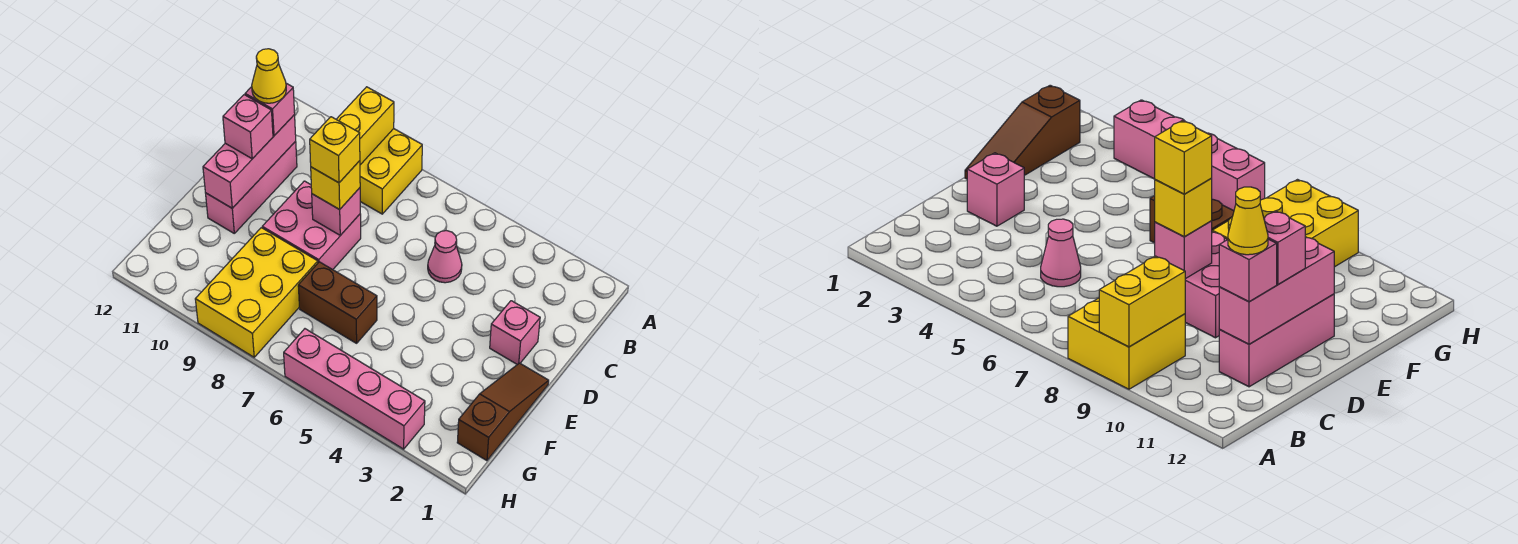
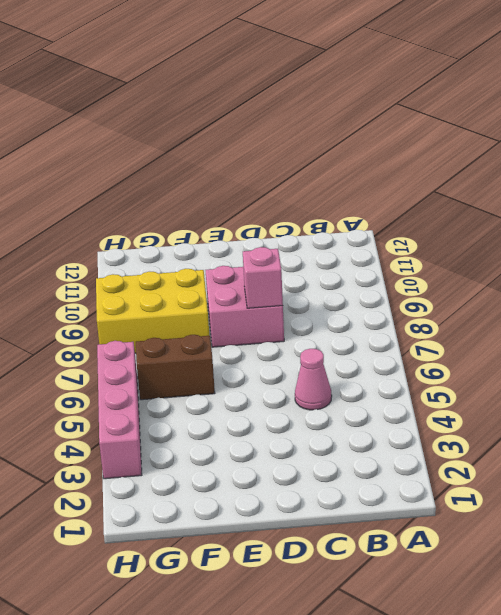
brown 1x2 brick [136,335,215,400] -> brown 1x2 brick turned to [298,262,377,343]
none -> yellow 2x2 brick [360,129,422,214]
none -> pink 1x3 brick [206,142,297,233]
none -> pink 1x1 brick [490,301,540,365]

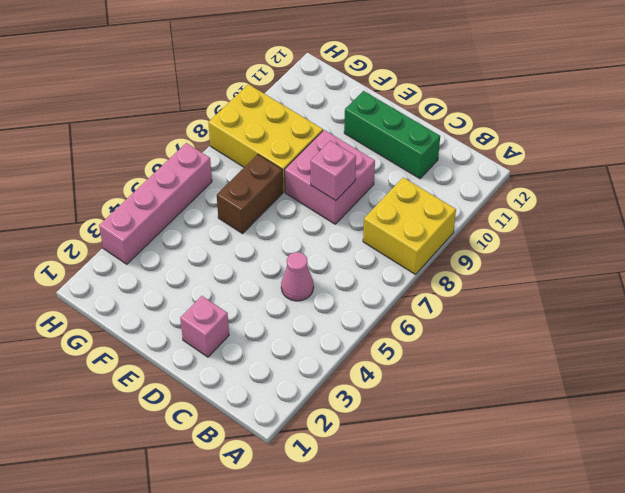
green 1x3 brick [344,91,440,179] -> pink 1x3 brick [206,142,297,233]
none -> brown 1x3 slope [457,363,549,461]
none -> yellow 1x2 brick [336,87,394,165]
none -> pink 1x3 brick [203,115,296,208]

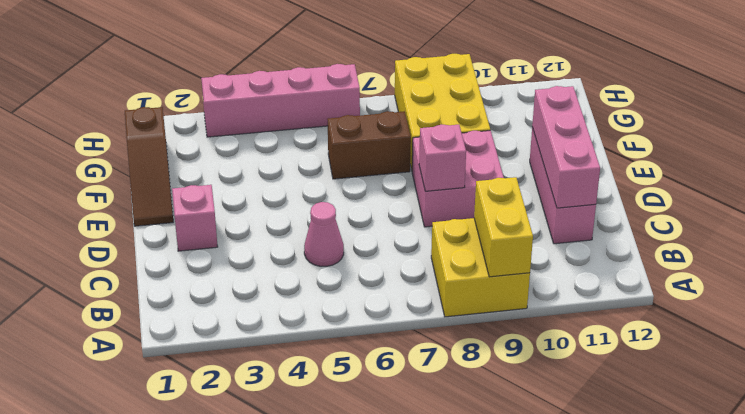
none -> pink 1x1 brick [245,83,295,136]
none -> yellow 1x1 brick [311,161,360,210]
none -> pink 1x1 brick [223,95,273,159]

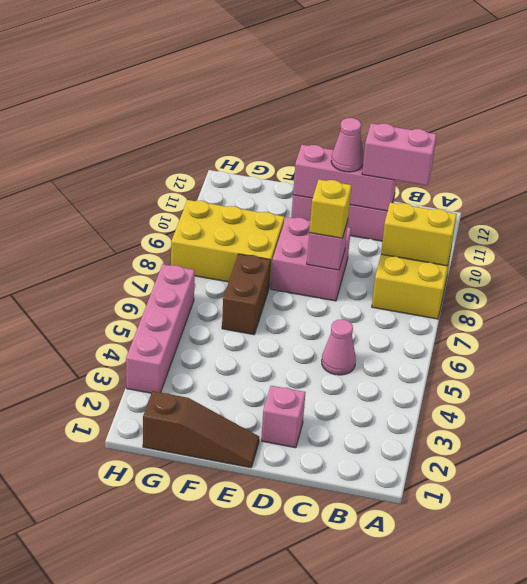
pink 1x2 brick [362,123,437,185] -> pink 1x1 brick [245,83,295,136]
pink 1x1 cone [331,118,364,172] -> pink 1x1 brick [223,95,273,159]
none -> yellow 1x1 cone [252,49,286,103]
none -> yellow 1x1 brick [310,117,360,183]

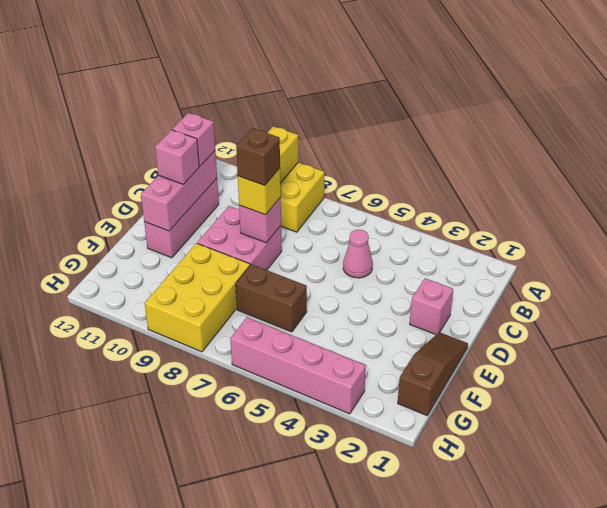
brown 1x1 brick [236,128,280,186] -> yellow 1x1 brick [310,117,360,183]
none -> yellow 1x1 cone [252,49,286,103]

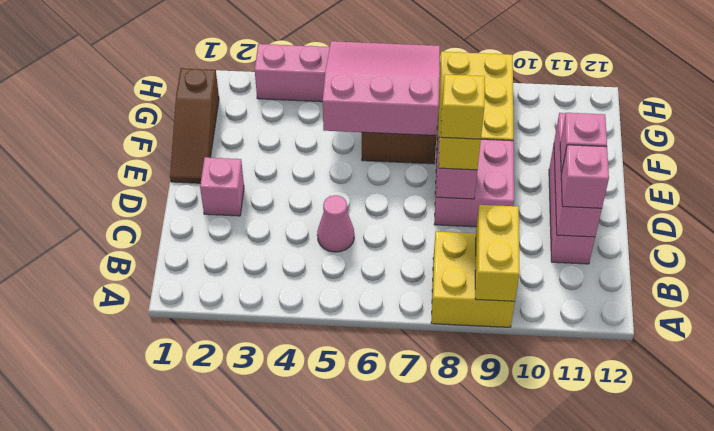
pink 3x3 slope [323,41,440,136] -> none
none -> yellow 1x1 cone [252,49,286,103]

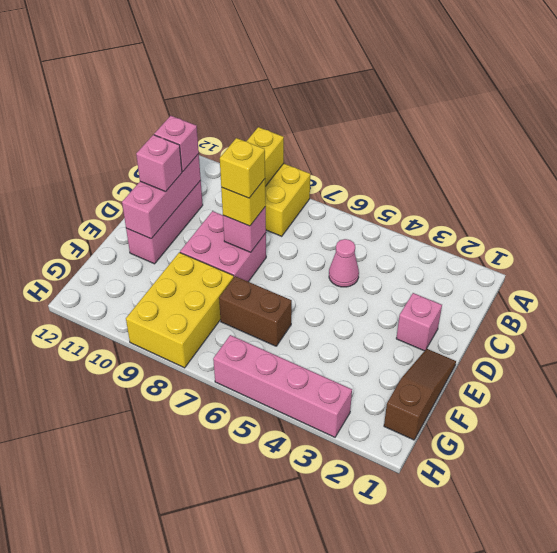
none -> yellow 1x1 cone [252,49,286,103]

